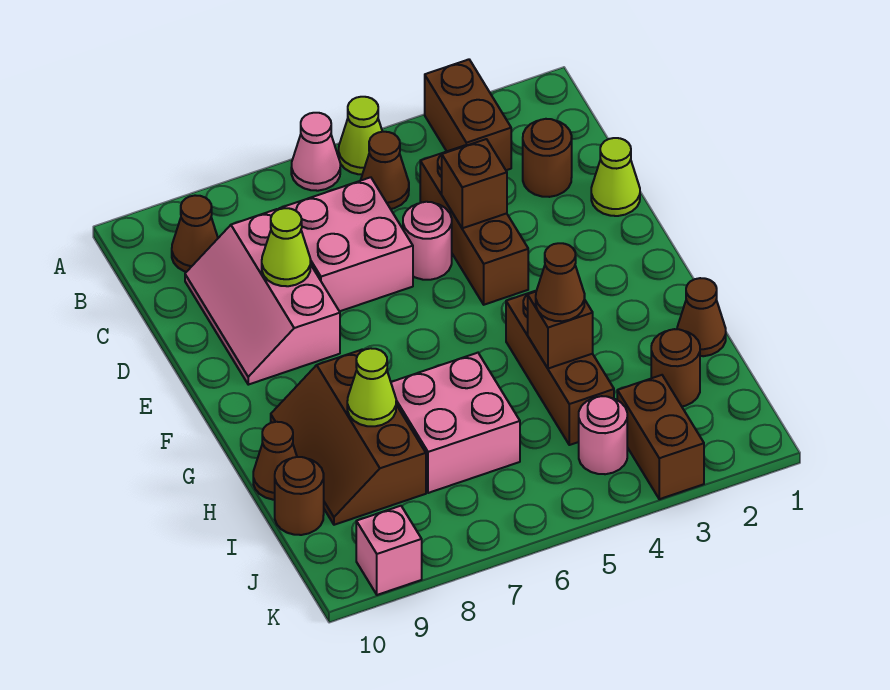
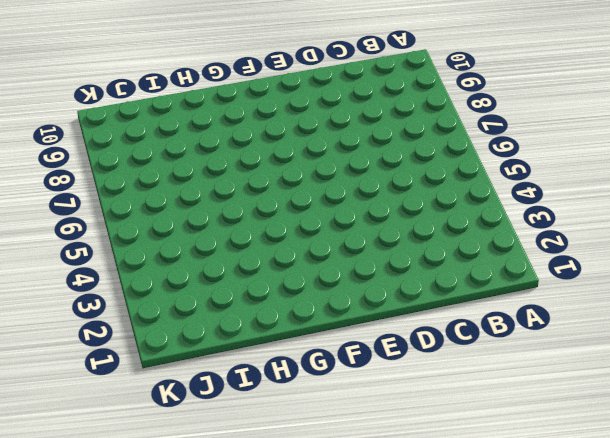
none -> brown 1x2 brick [425,59,511,170]
none -> lime 1x1 cone [339,97,382,174]
none -> pink 1x1 cone [291,113,340,191]

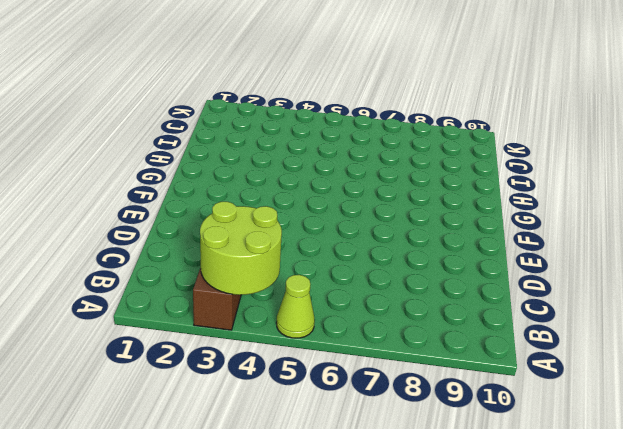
lime 2x2 round brick [200,202,282,295] -> none
none -> pink 1x1 cone [291,113,340,191]
none -> brown 1x1 cone [361,132,409,209]
none -> brown 1x1 cone [172,195,218,272]

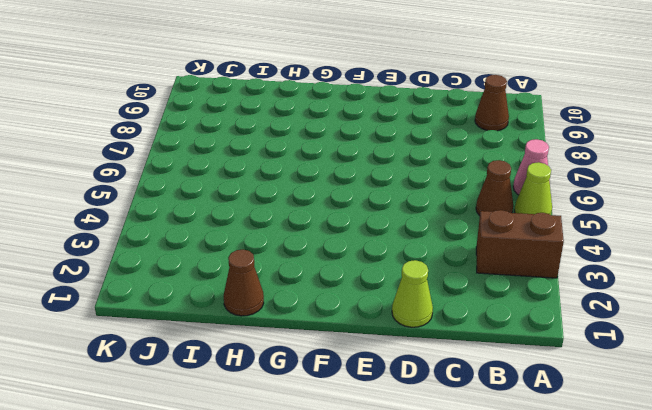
none -> brown 1x1 round brick [523,119,572,197]
none -> brown 1x3 brick [420,145,528,305]
none -> pink 2x2 brick [279,177,413,311]

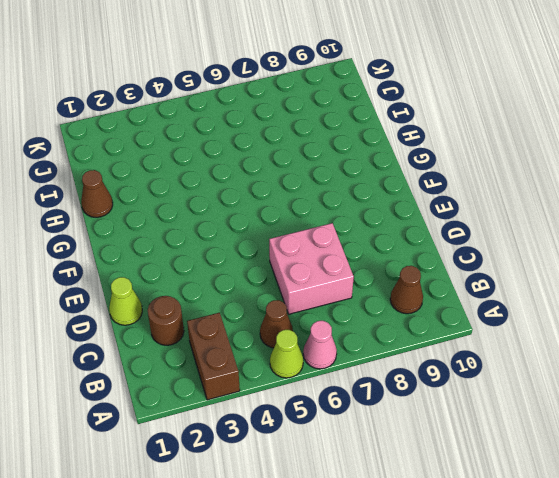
none -> brown 1x3 brick [420,145,528,305]
none -> pink 2x3 slope [185,209,340,385]
none -> pink 1x1 round brick [403,202,452,280]

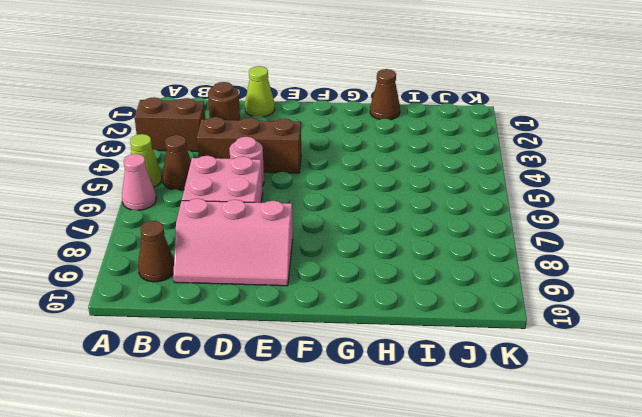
none -> brown 1x3 brick [506,290,614,445]
none -> brown 2x3 slope [271,349,426,525]
none -> pink 2x2 brick [391,353,520,493]

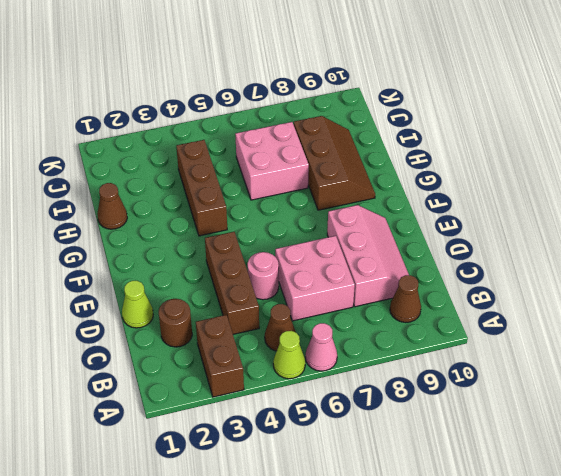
none -> brown 1x1 cone [253,422,297,500]
none -> brown 1x1 round brick [651,329,700,406]
none -> brown 1x1 round brick [275,457,324,535]

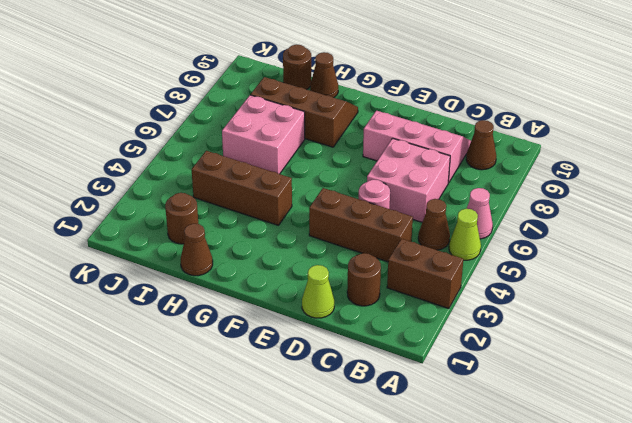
none -> brown 1x2 brick [617,375,704,499]
none -> pink 1x1 round brick [579,396,627,474]
none -> pink 1x1 brick [356,506,422,595]

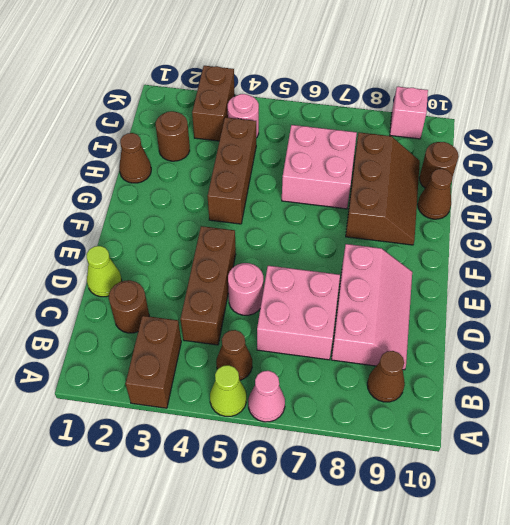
none -> brown 1x1 brick [442,139,507,228]
none -> lime 1x1 cone [262,208,311,286]
none -> brown 1x1 brick [528,292,593,369]

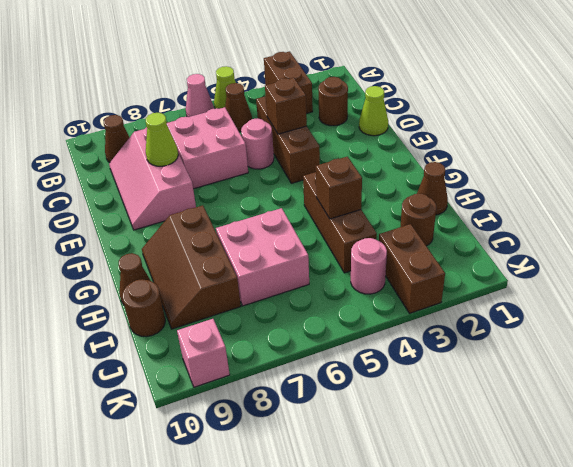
none -> lime 1x1 cone [347,348,396,426]
none -> brown 1x1 cone [536,243,585,321]

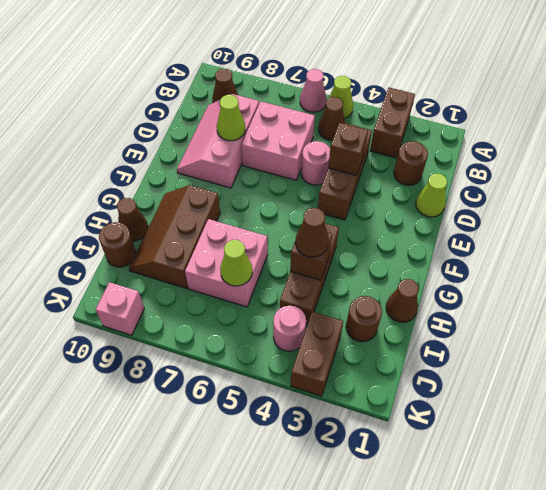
lime 1x1 cone [220,240,252,286] -> lime 1x1 cone moved to [347,348,396,426]

